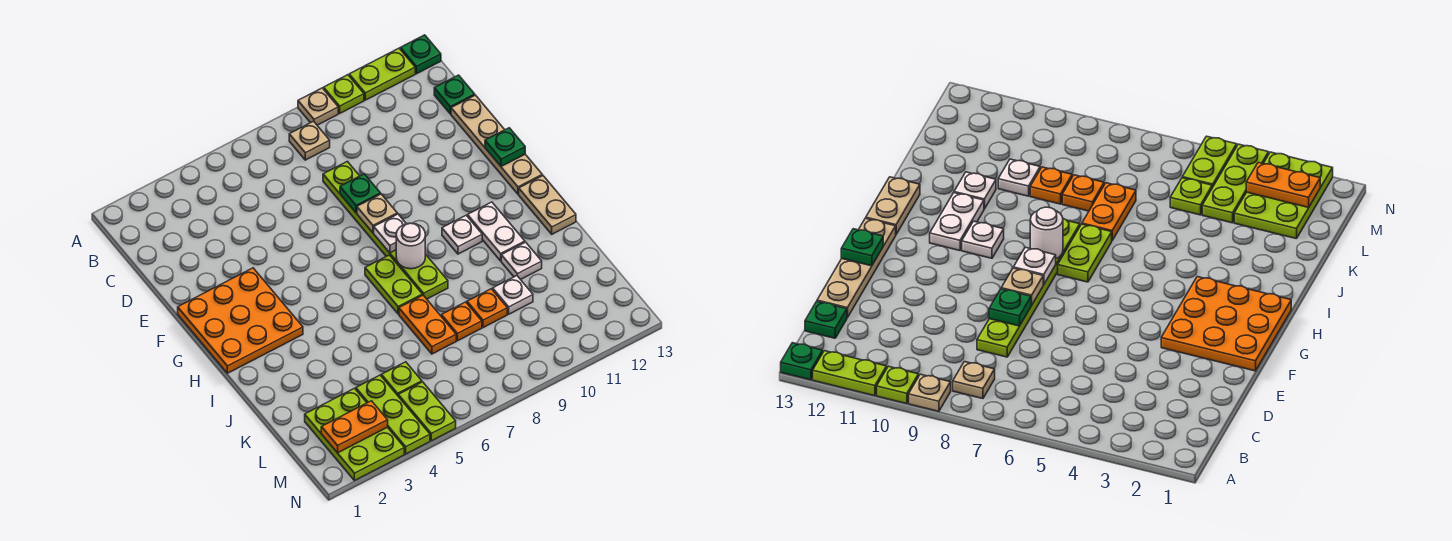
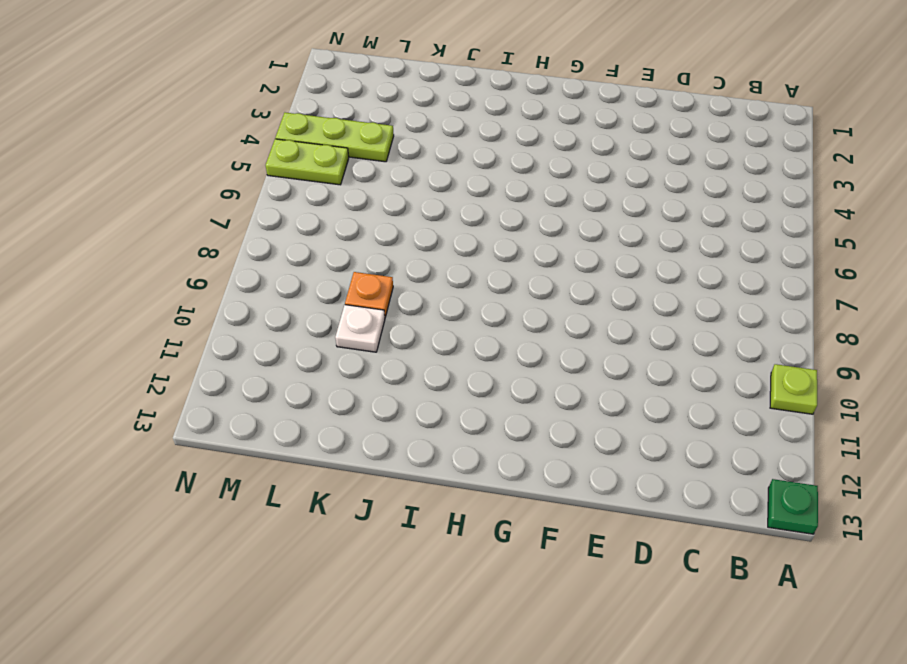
none -> tan 1x1 plate [298,88,338,125]
none -> lime 1x2 plate [349,48,415,100]
none -> tan 1x1 plate [289,121,330,160]

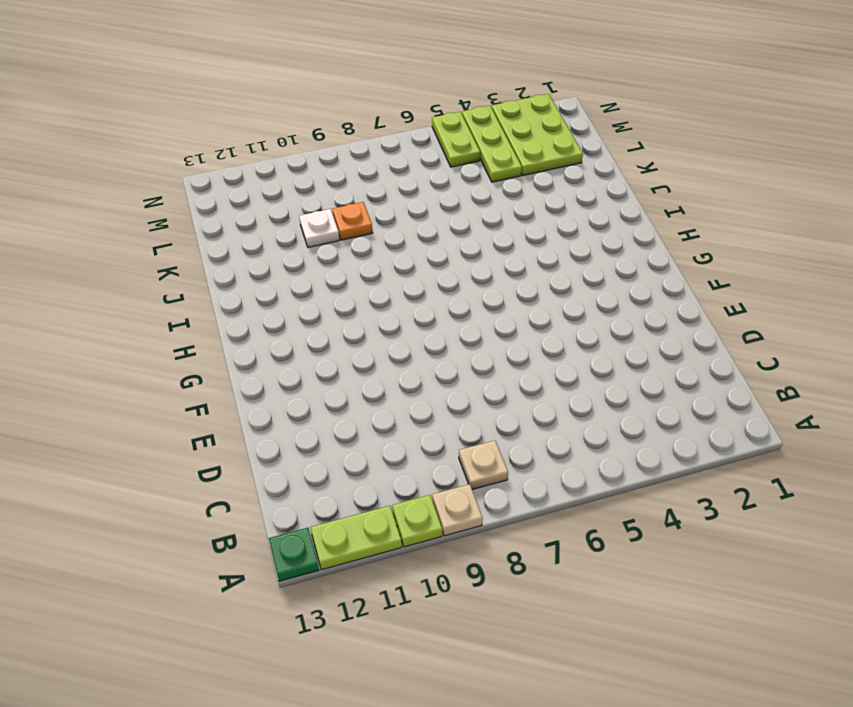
none -> green 1x1 plate [434,75,475,114]
none -> lime 1x6 plate [323,161,448,299]
none -> tan 1x4 plate [451,95,542,194]

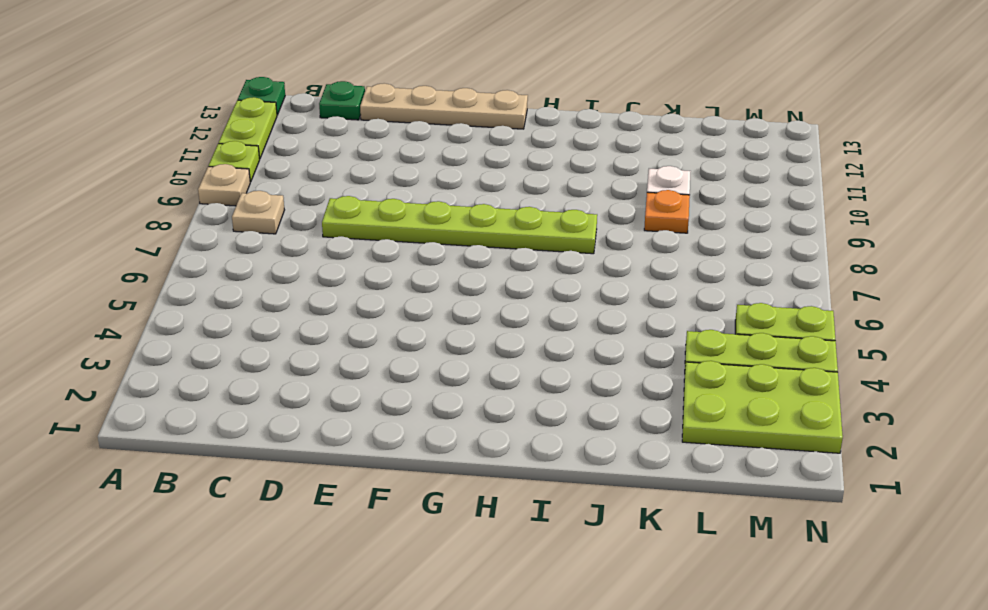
none -> orange 3x3 plate [178,268,303,373]
none -> lime 1x2 plate [365,255,422,314]
none -> white 1x1 plate [442,215,482,254]

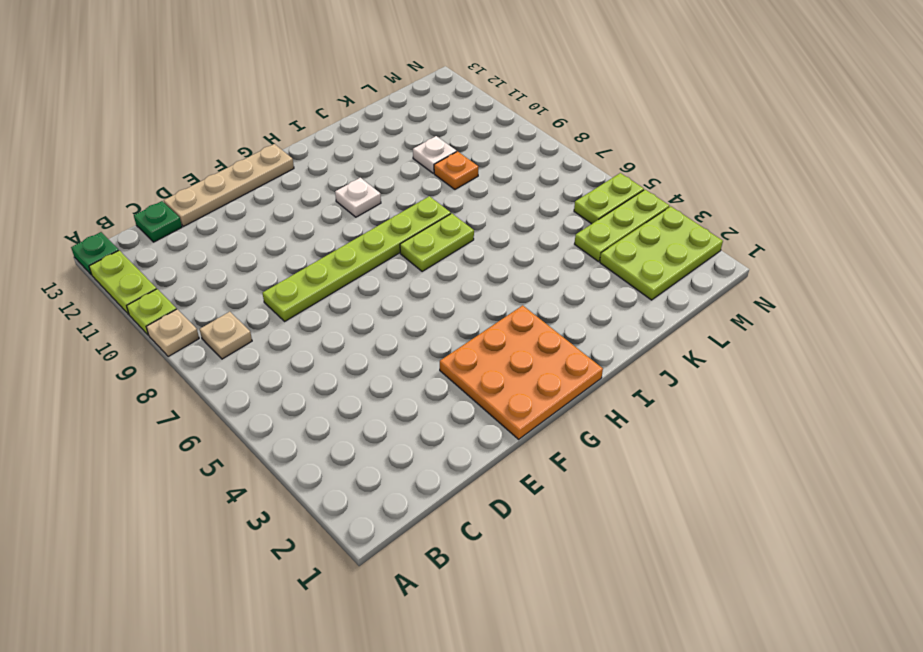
none -> white 1x2 plate [468,202,525,261]
none -> tan 1x2 plate [519,176,576,234]
none -> orange 1x2 plate [399,295,456,354]

